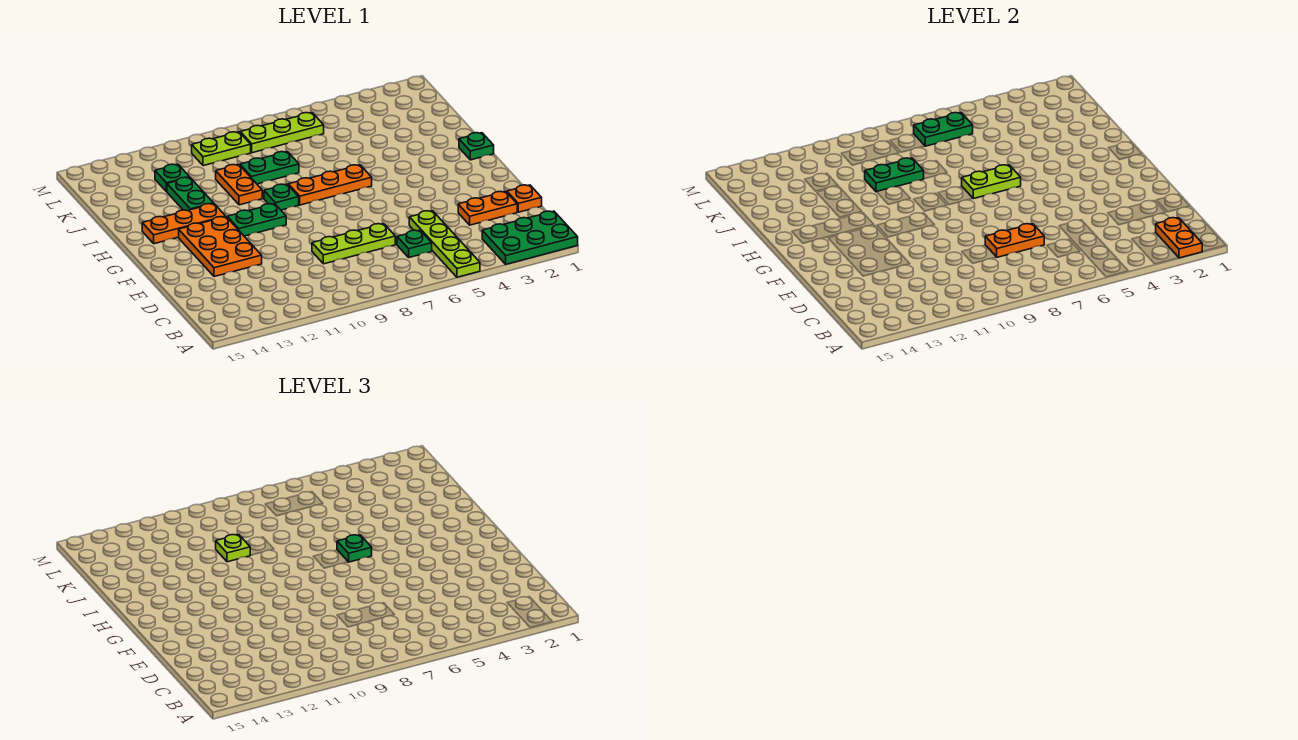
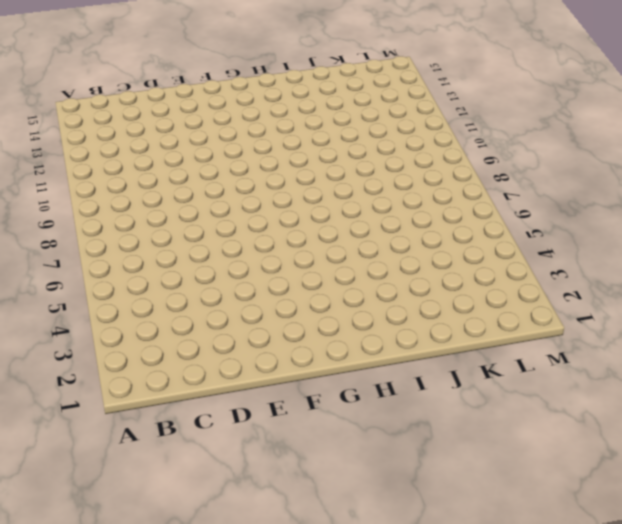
none -> green 2x3 plate [482,211,578,264]
none -> lime 1x4 plate [409,211,480,277]
none -> green 1x1 plate [397,230,432,257]

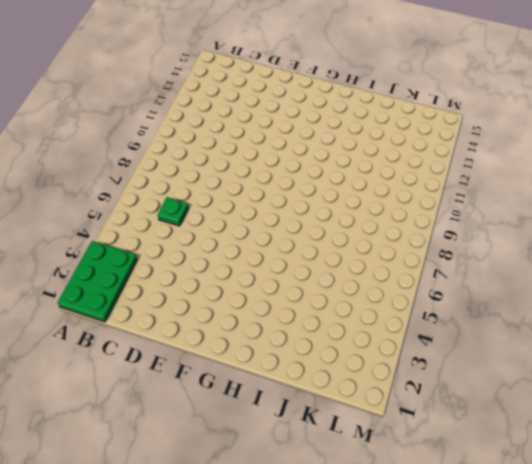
none -> lime 1x4 plate [409,211,480,277]
none -> orange 1x1 plate [507,185,542,212]
none -> orange 1x2 plate [458,191,517,225]

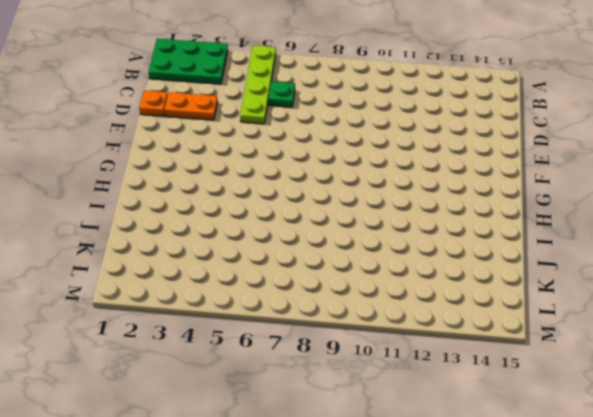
none -> lime 1x3 plate [312,224,395,264]
none -> orange 2x3 plate [179,217,262,277]
none -> green 1x2 plate [227,204,286,236]

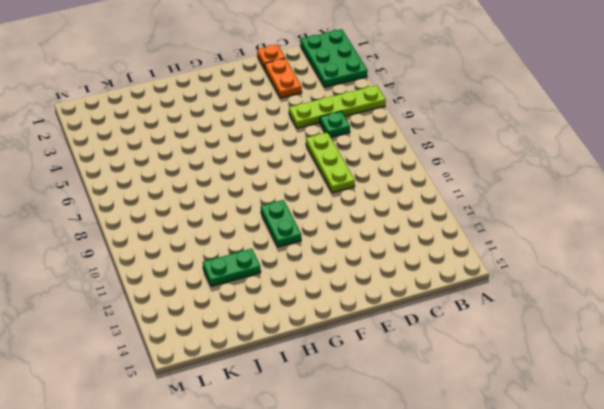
none -> orange 2x3 plate [179,217,262,277]
none -> green 1x1 plate [459,133,494,160]
none -> orange 1x3 plate [288,165,372,205]

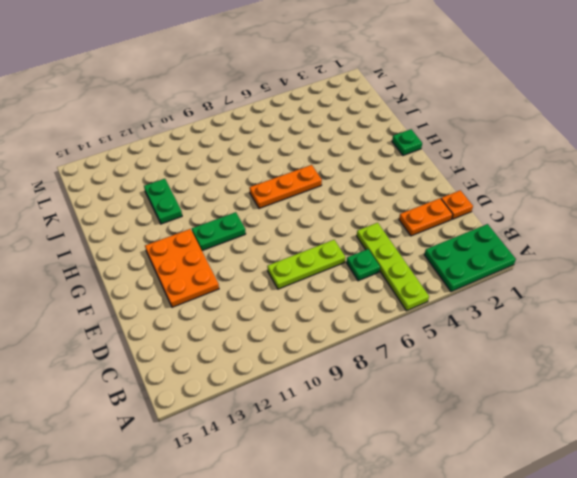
none -> green 1x1 plate [264,184,299,210]
none -> orange 1x3 plate [142,204,226,244]
none -> orange 1x2 plate [216,165,262,205]

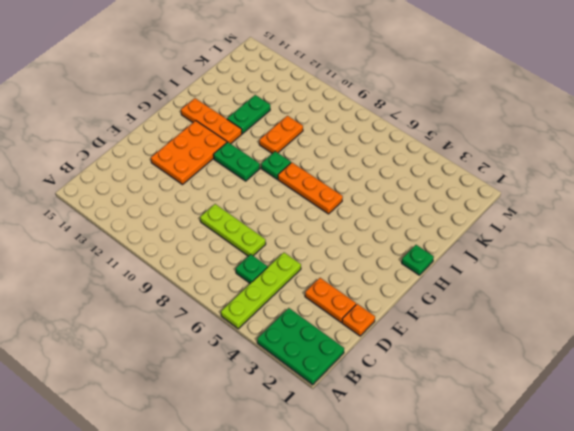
none -> green 1x2 plate [240,152,299,184]
none -> green 1x1 plate [155,164,190,192]
none -> lime 1x3 plate [240,113,324,153]

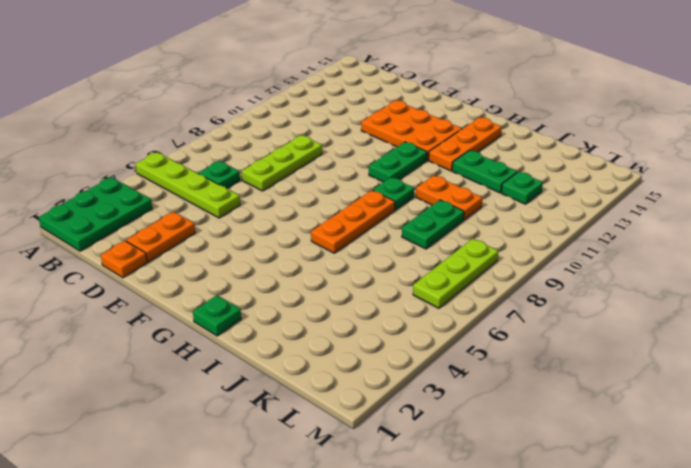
none -> lime 1x2 plate [192,132,251,166]
none -> orange 1x2 plate [1156,218,1203,258]
none -> orange 1x2 plate [985,224,1044,257]

